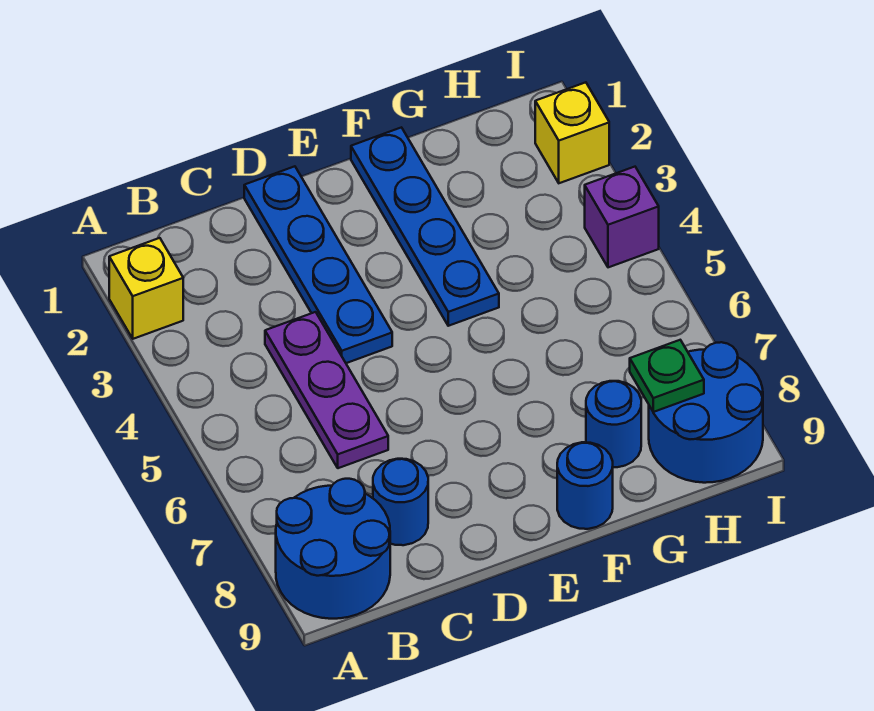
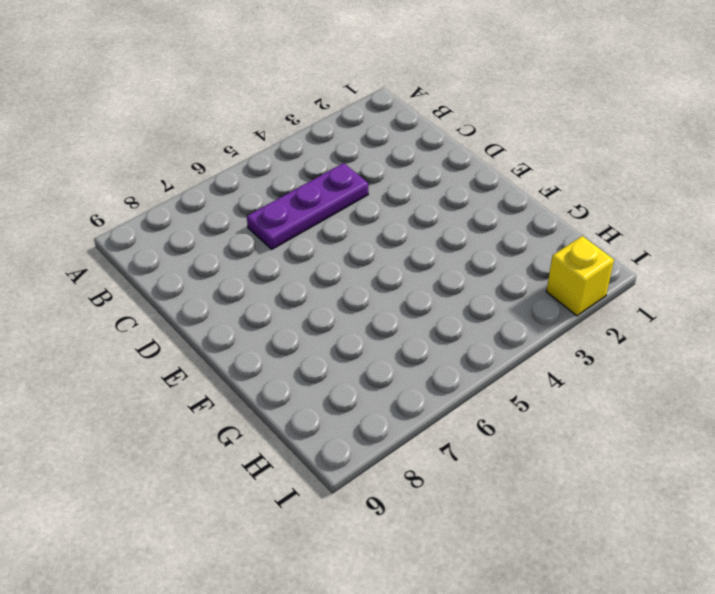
none -> yellow 1x1 brick [109,238,183,339]
none -> blue 2x2 round brick [276,479,390,619]
none -> blue 1x1 round brick [373,459,428,545]

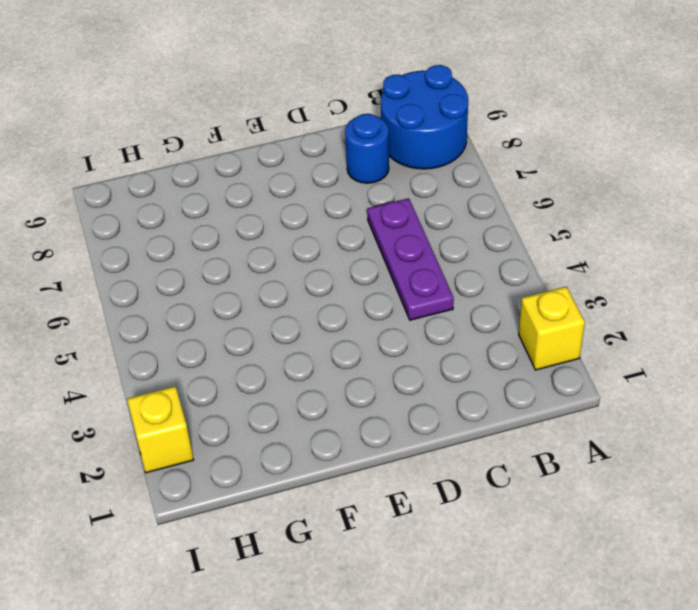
none -> blue 1x4 plate [244,166,392,363]
none -> blue 1x4 plate [351,127,499,326]
none -> blue 1x1 round brick [557,442,613,529]

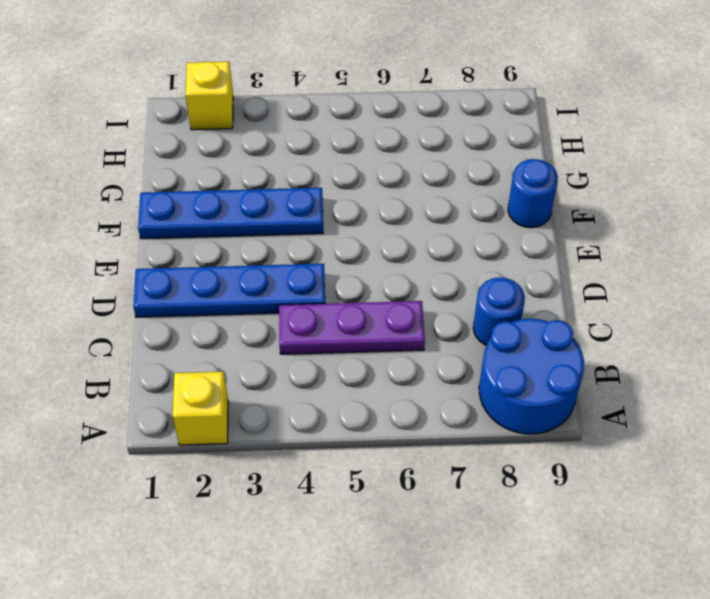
none -> blue 1x1 round brick [586,381,641,467]
none -> blue 2x2 round brick [649,342,763,483]
none -> purple 1x1 brick [585,167,659,267]

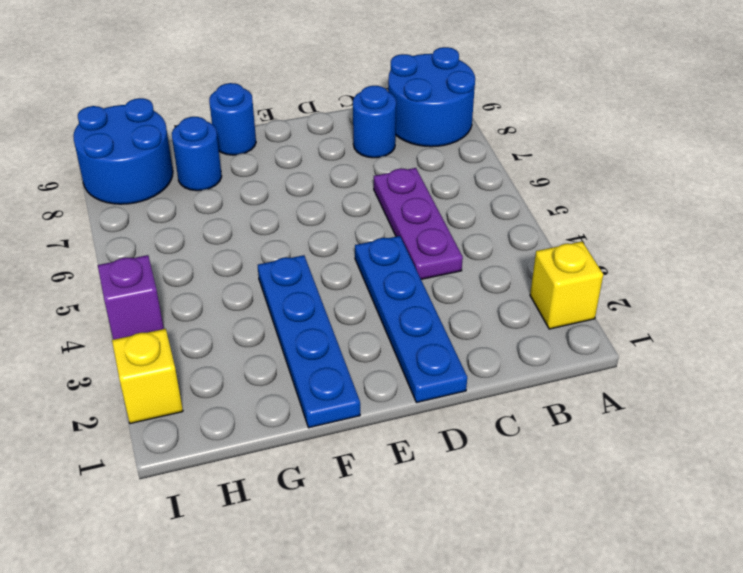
none -> green 1x1 plate [630,340,704,412]

